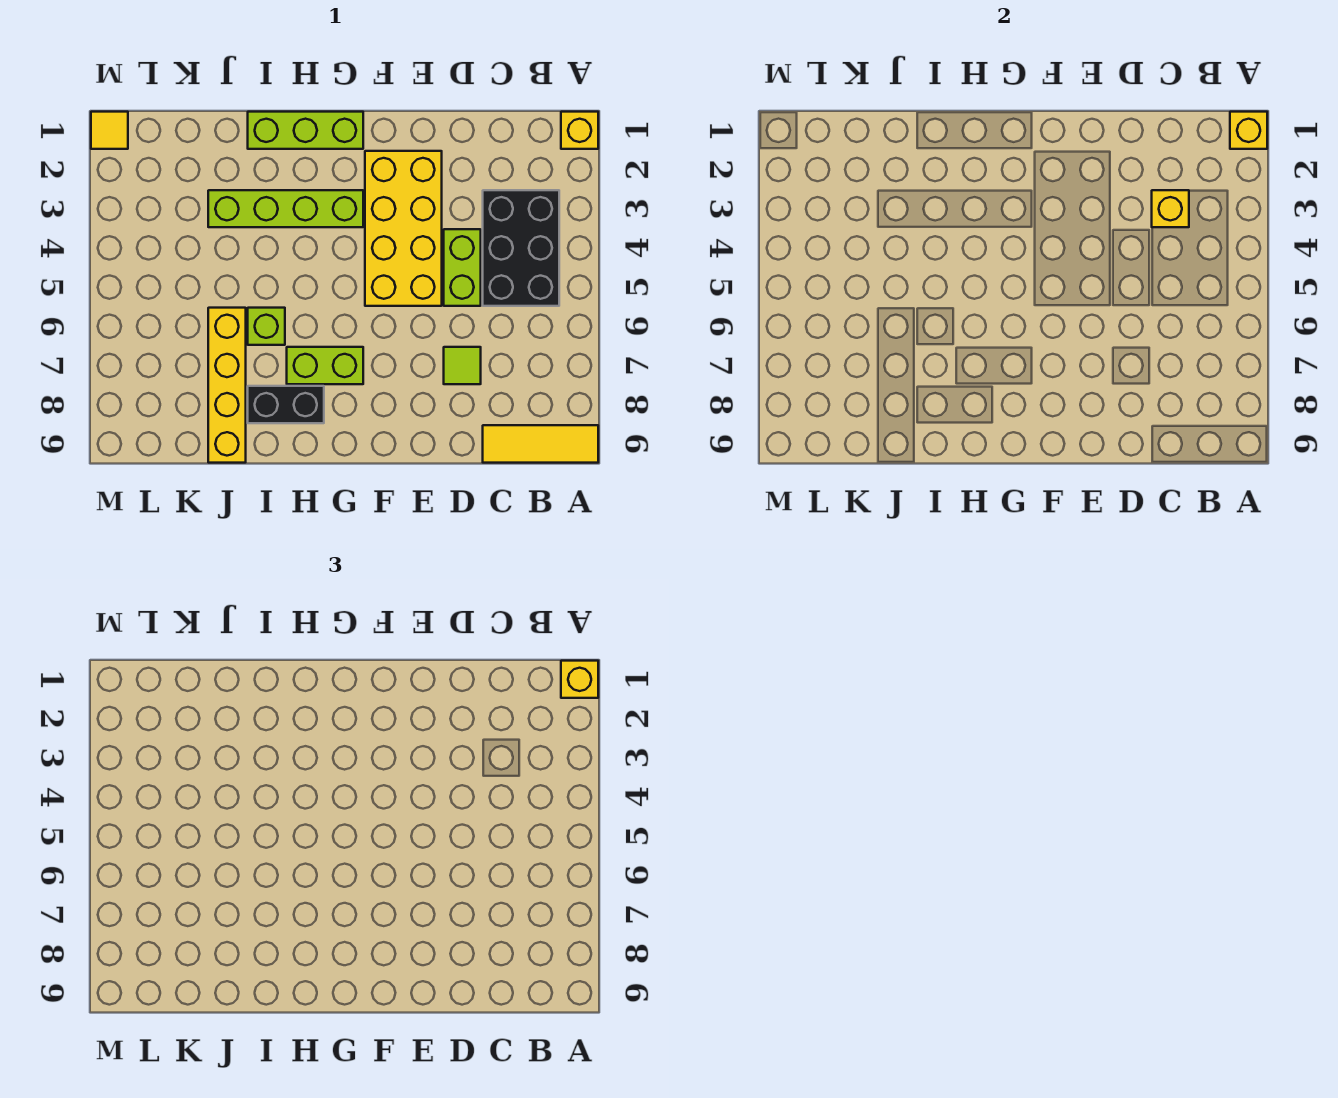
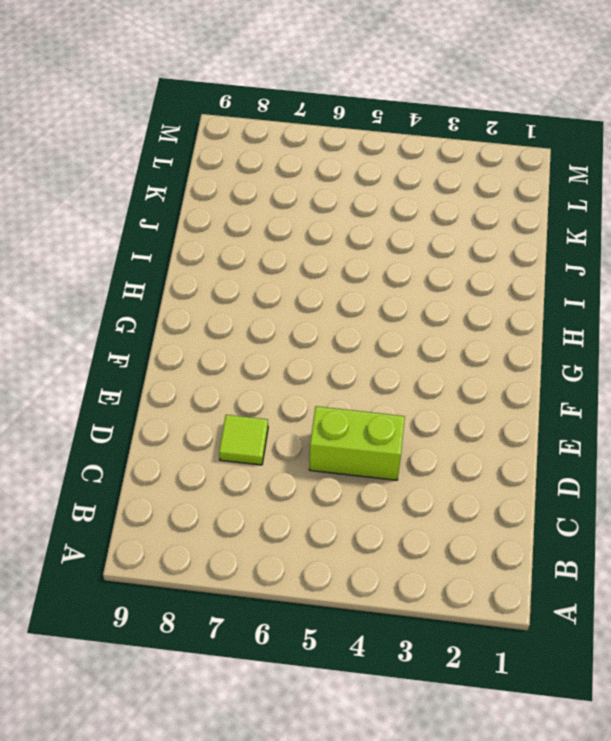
none -> yellow 1x1 brick [561,112,598,149]
none -> yellow 1x3 tile [483,425,598,463]
none -> black 2x3 brick [483,190,559,306]

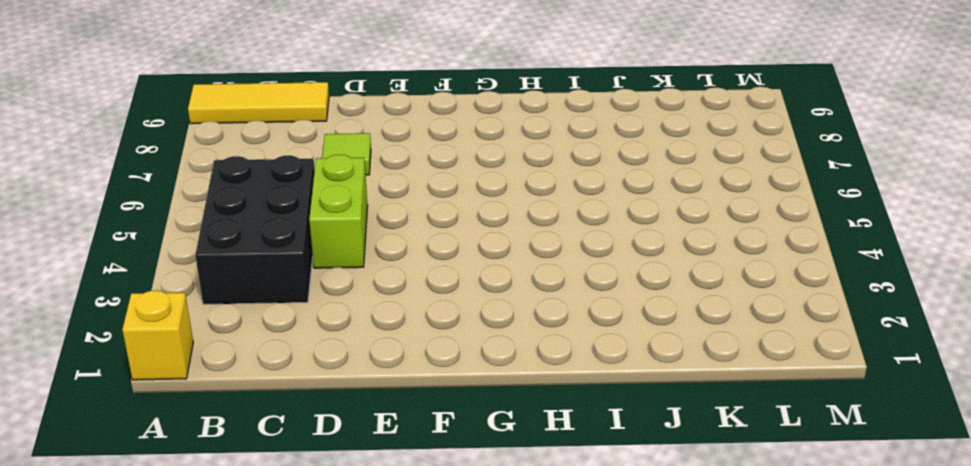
none -> yellow 2x4 brick [365,151,442,306]
none -> lime 1x3 brick [248,112,363,149]
none -> lime 1x4 brick [208,190,363,227]

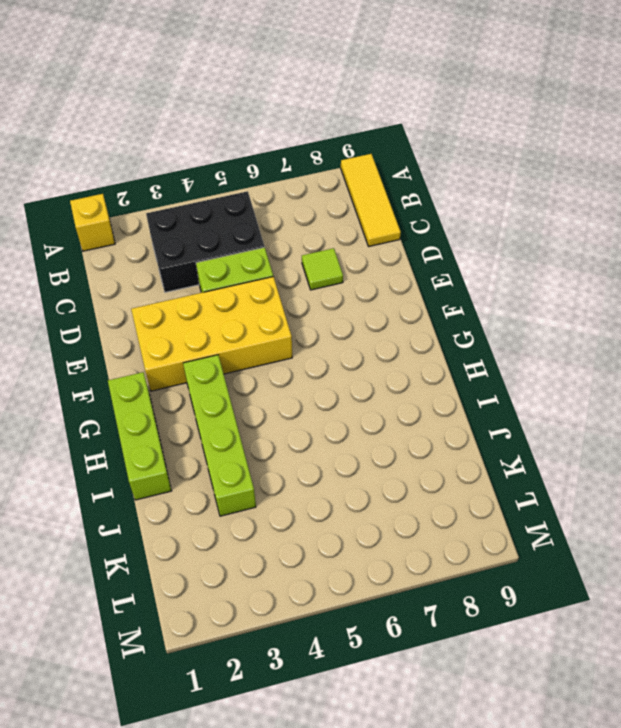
none -> lime 1x2 brick [287,347,363,384]
none -> black 1x2 brick [248,386,324,423]
none -> lime 1x1 brick [248,308,285,345]

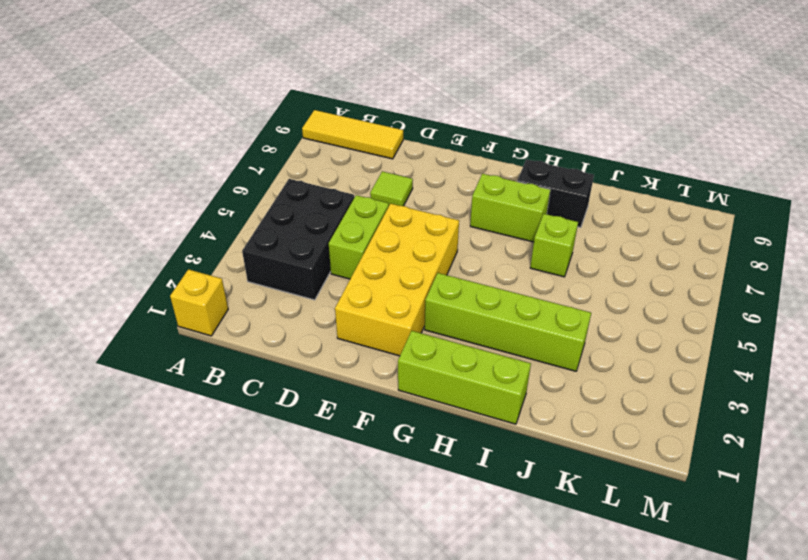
none -> yellow 1x4 brick [208,308,246,463]
none -> yellow 1x1 tile [91,112,128,149]
none -> yellow 1x1 brick [1230,112,1267,149]

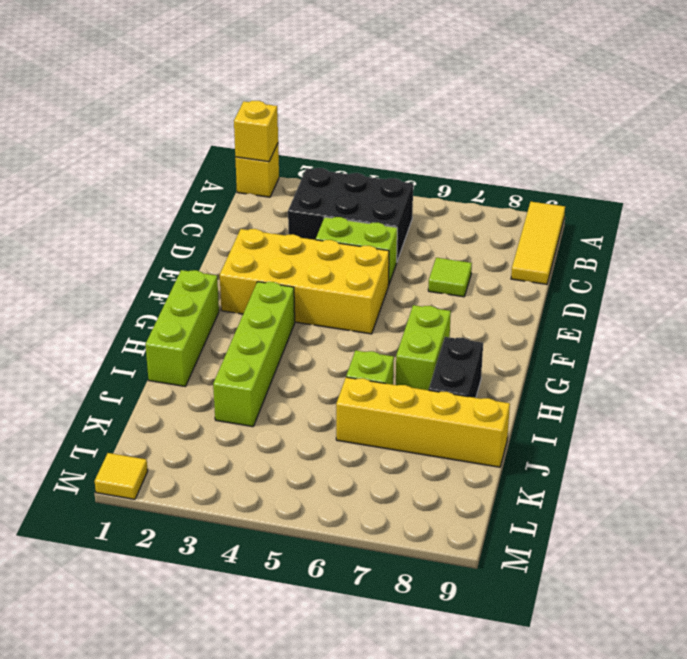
none -> yellow 1x1 brick [1152,190,1189,227]
none -> yellow 1x1 brick [561,661,598,698]

